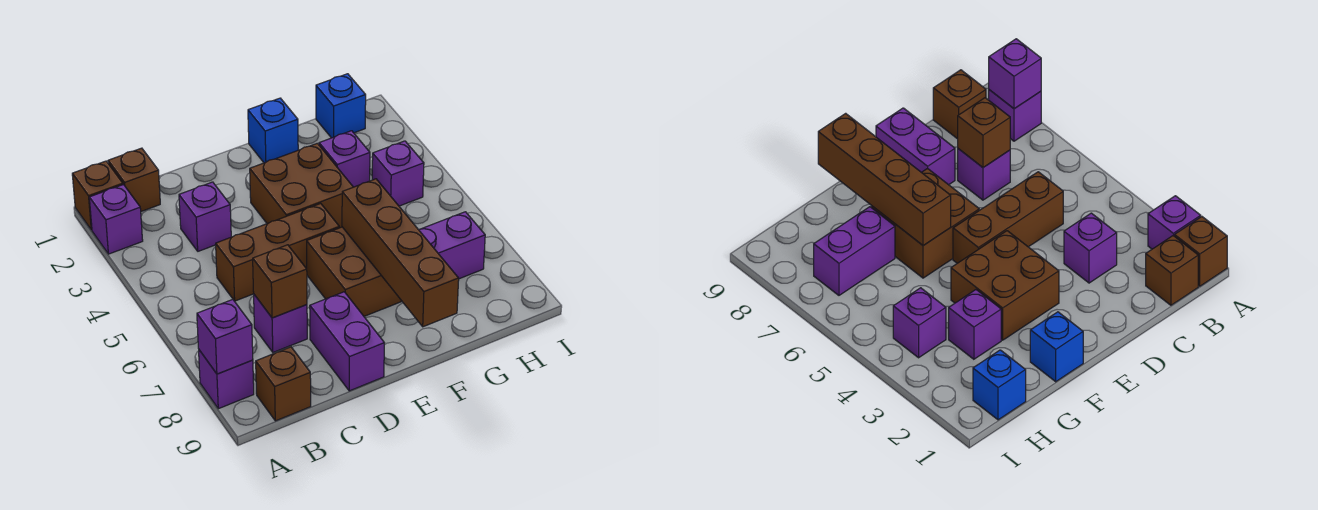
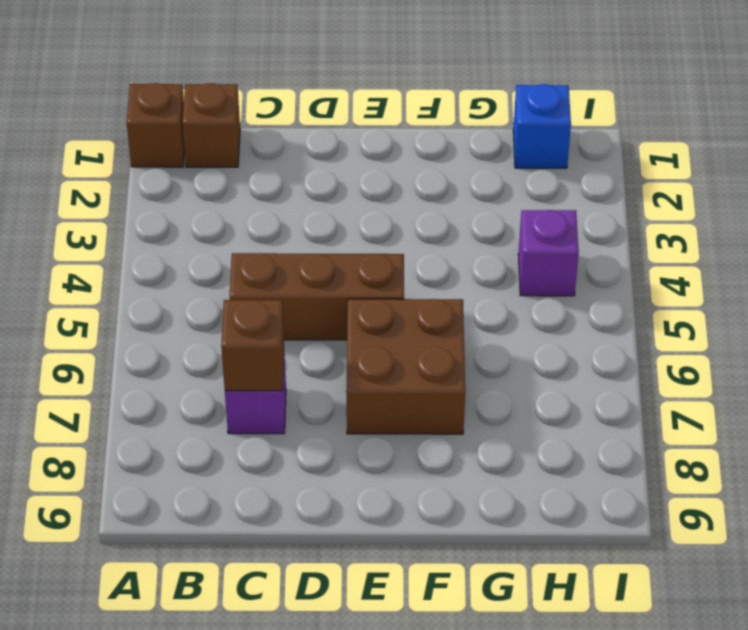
none -> purple 1x1 brick [89,185,143,254]
none -> purple 1x1 brick [199,350,254,409]
none -> brown 1x1 brick [256,347,311,421]

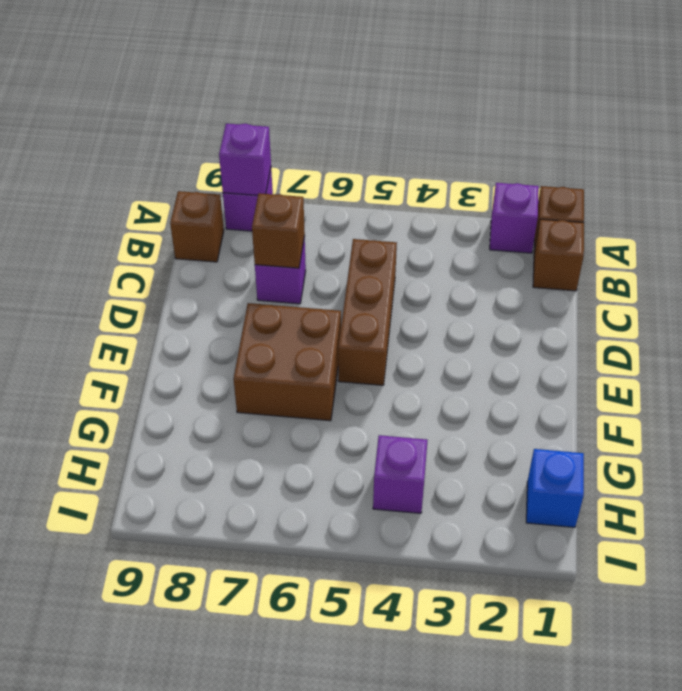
none -> purple 1x1 brick [179,182,231,251]
none -> purple 1x2 brick [310,292,384,391]
none -> brown 2x2 brick [250,143,353,228]

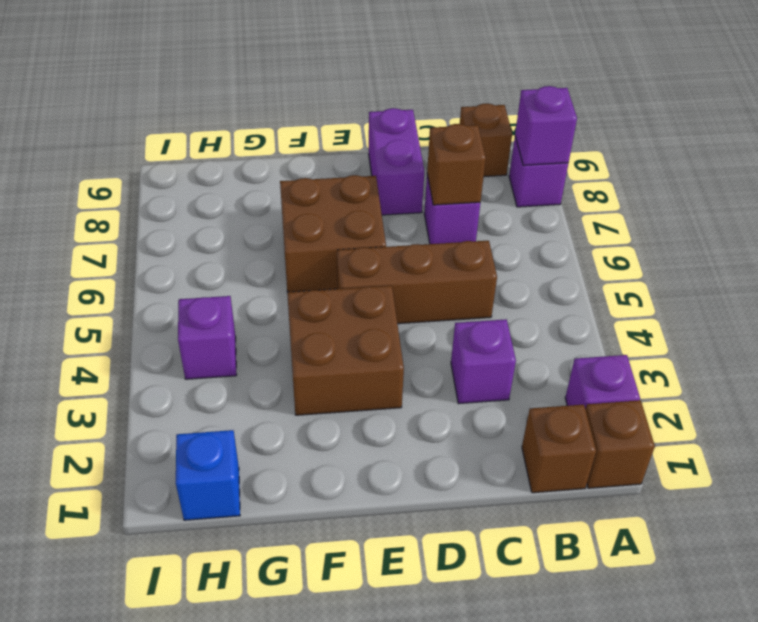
none -> blue 1x1 brick [248,98,298,163]
none -> purple 1x1 brick [319,131,370,187]
none -> purple 1x2 brick [419,212,485,279]

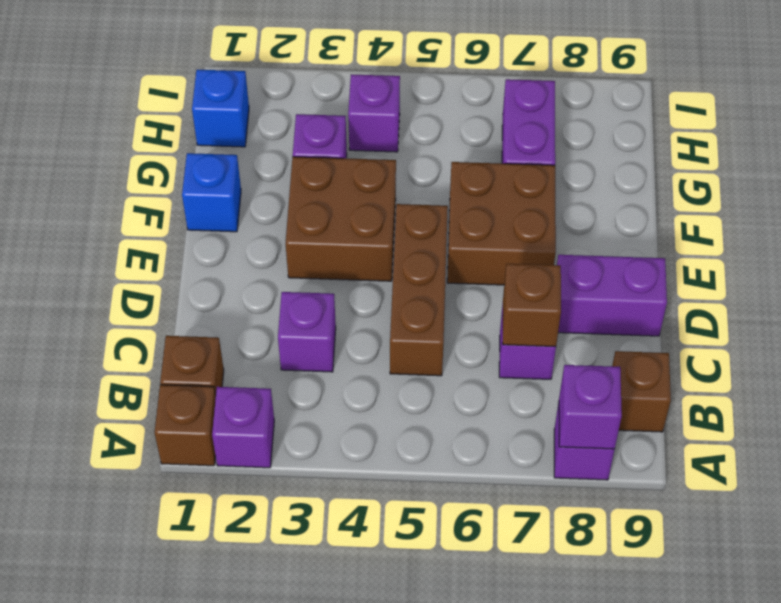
none -> brown 1x4 brick [342,179,459,327]

